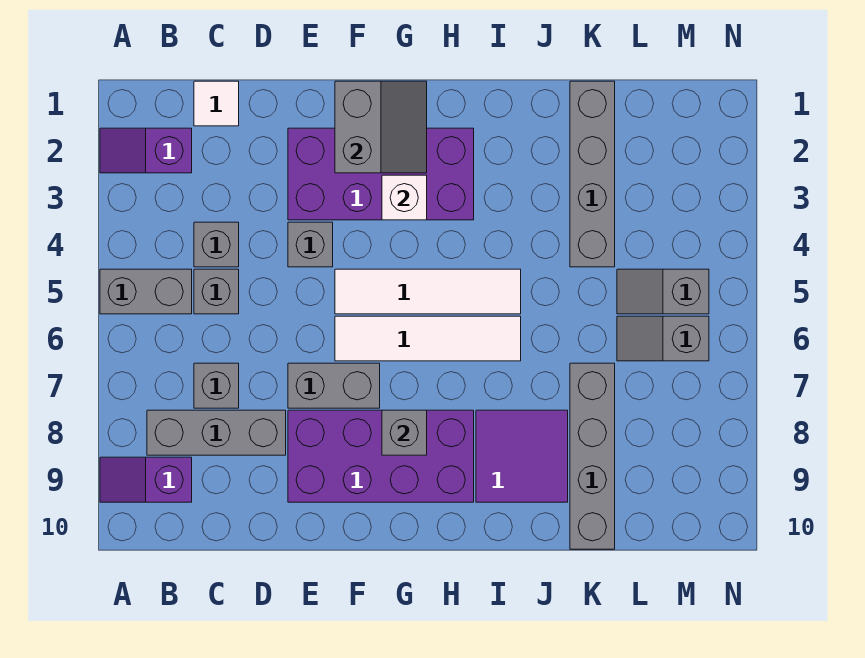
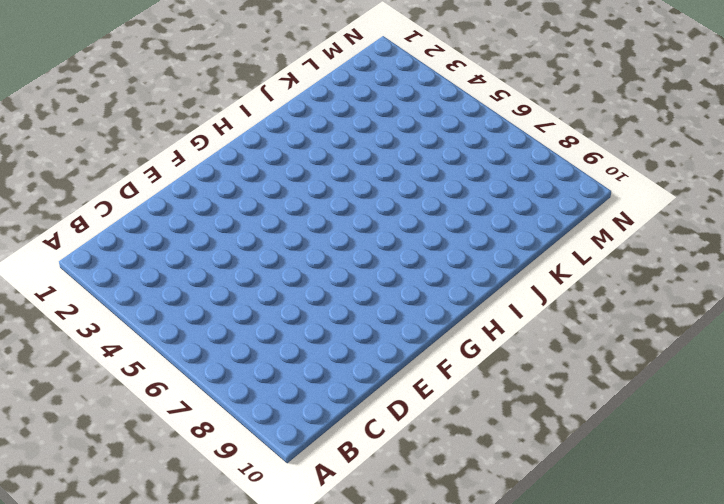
none -> purple 1x2 slope [100,128,192,173]
none -> grey 1x2 brick [100,269,192,314]
none -> purple 1x2 slope [100,457,192,502]

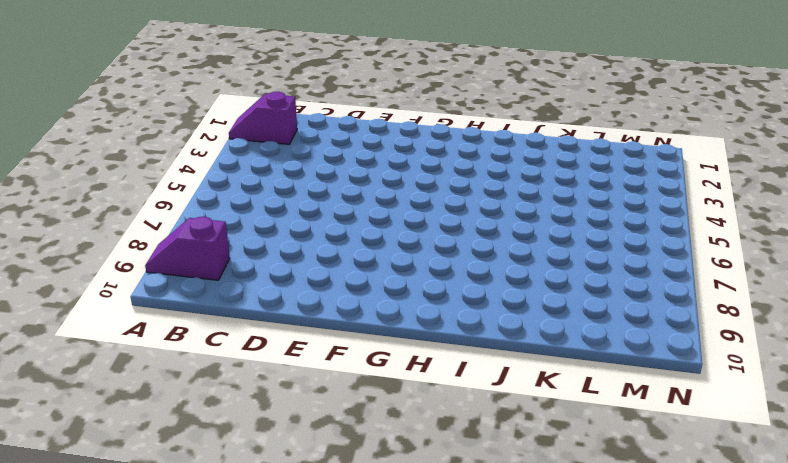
none -> grey 1x2 brick [100,269,192,314]
none -> grey 1x3 brick [147,410,286,455]
none -> white 1x1 tile [194,81,239,126]

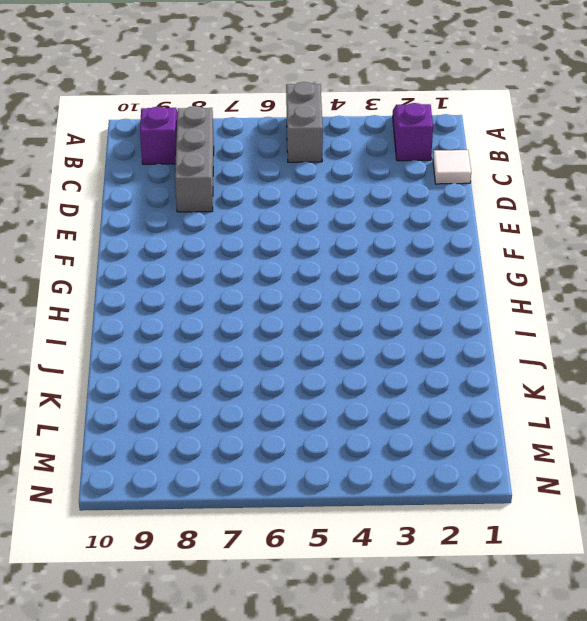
none -> grey 1x1 brick [194,222,239,267]
none -> grey 1x1 brick [194,269,239,314]
none -> grey 1x1 brick [194,363,239,408]

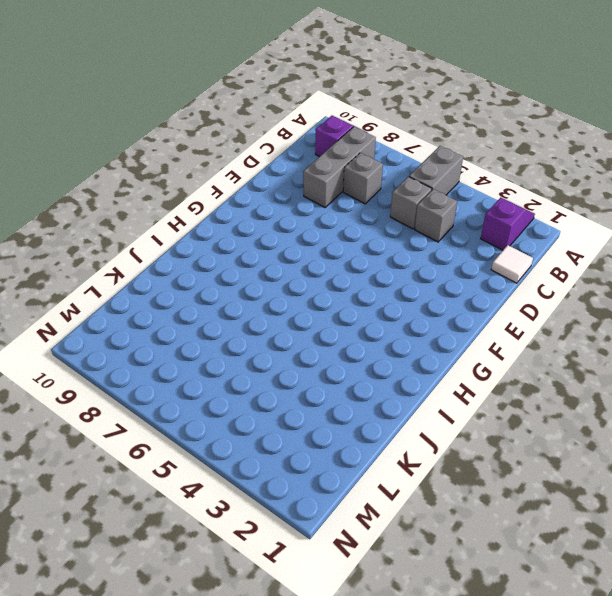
none -> purple 2x4 brick [288,128,474,220]
none -> grey 1x1 brick [288,222,333,267]
none -> grey 1x2 brick [288,363,380,408]

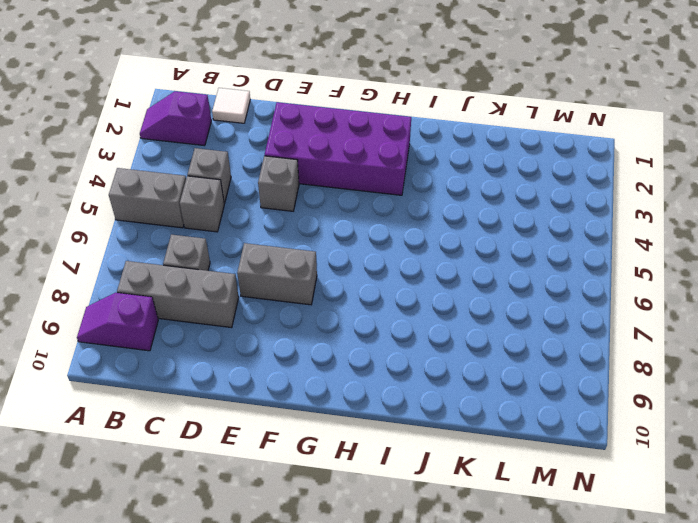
none -> purple 2x4 brick [288,410,474,502]
none -> white 1x4 tile [335,269,521,314]
none -> white 1x4 tile [335,316,521,361]

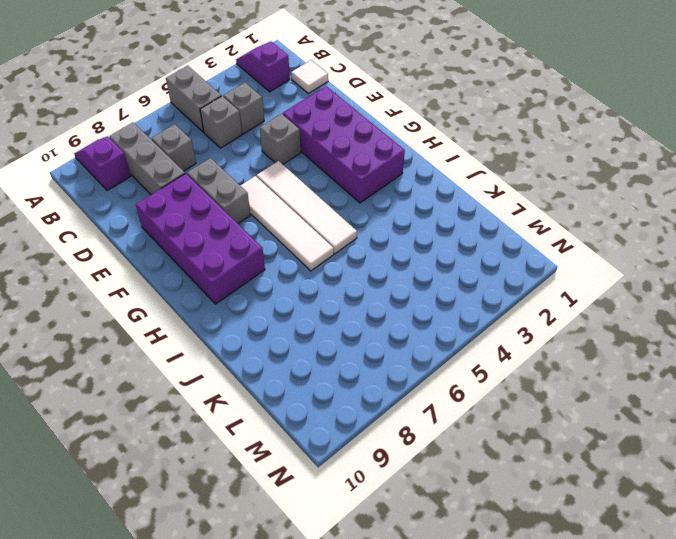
none -> purple 2x2 tile [476,410,568,502]
none -> grey 1x4 brick [570,81,615,267]
none -> grey 1x4 brick [570,363,615,549]

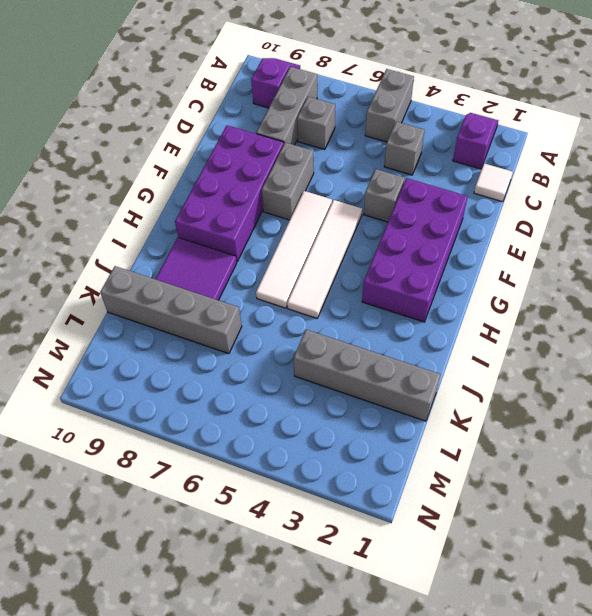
none -> grey 1x1 brick [194,269,239,314]
none -> grey 1x2 slope [617,269,709,314]
none -> grey 1x2 slope [617,316,709,361]

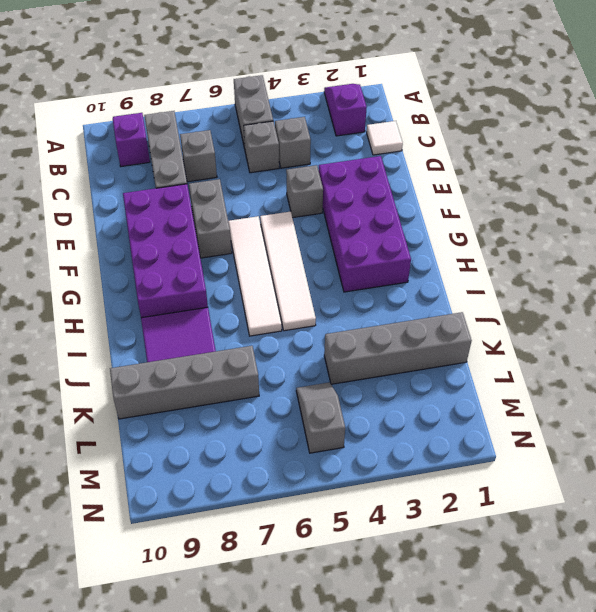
none -> grey 1x2 slope [617,316,709,361]
none -> grey 2x2 slope [335,81,427,173]
none -> white 1x1 brick [382,175,427,220]

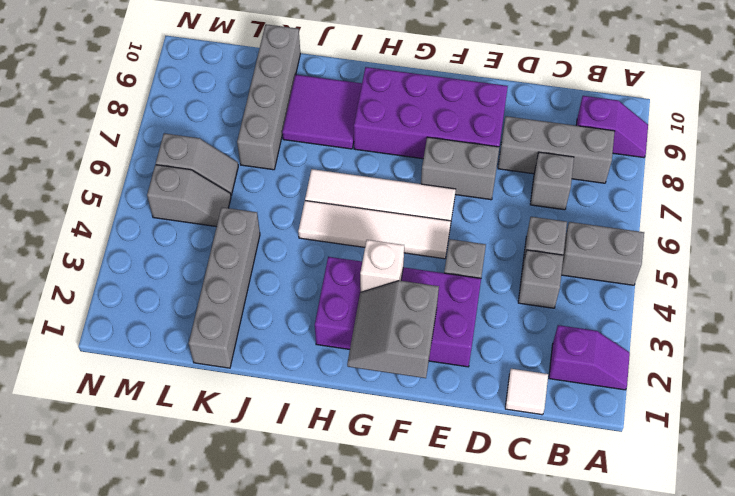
none -> grey 1x1 brick [382,410,427,455]

